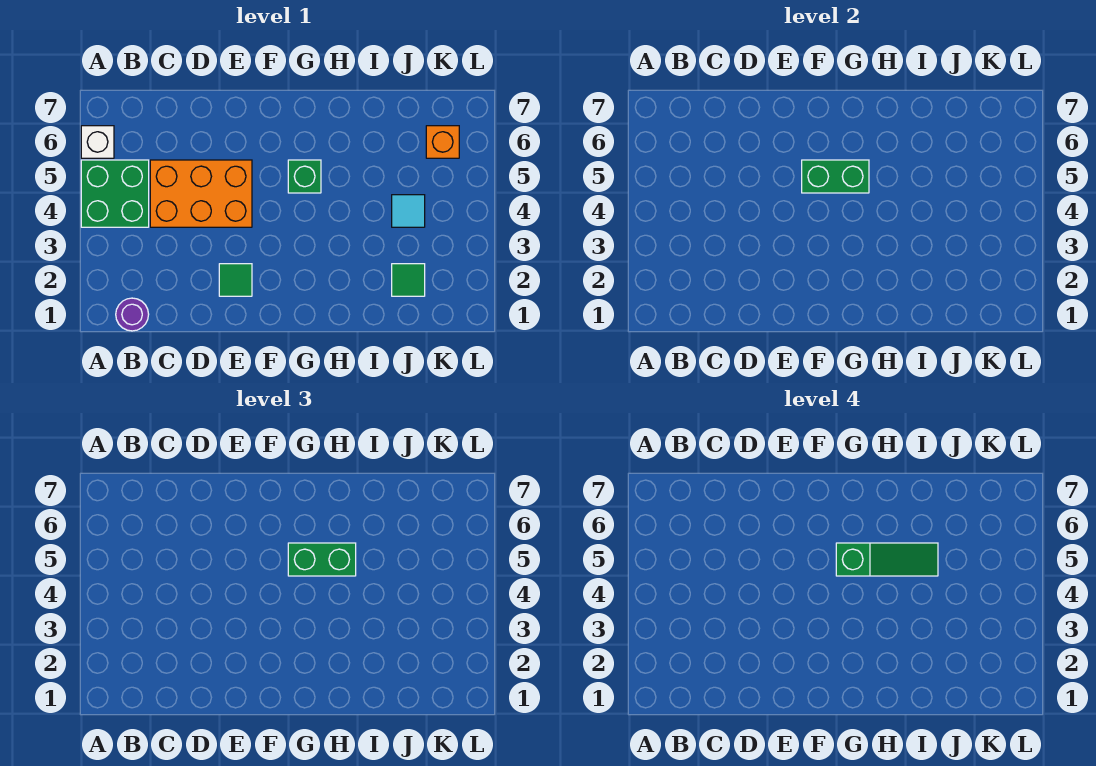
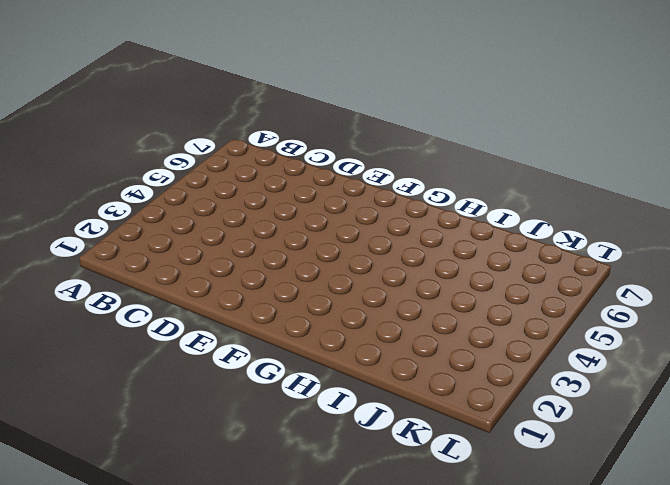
none -> green 2x2 brick [81,160,149,227]
none -> white 1x1 brick [81,126,114,158]
none -> purple 1x1 round brick [116,298,149,331]

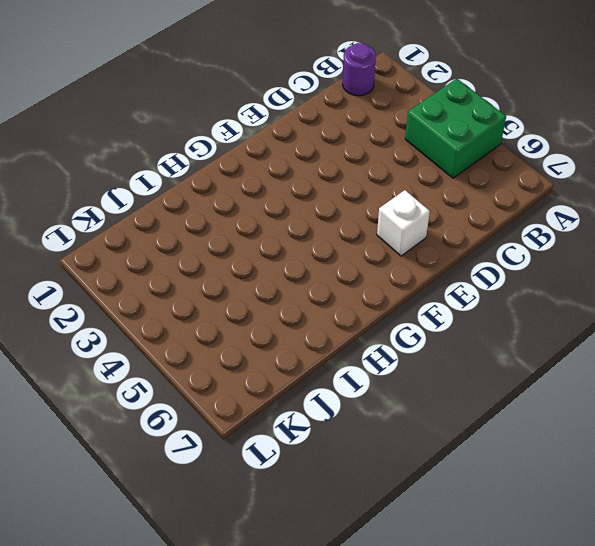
white 1x1 brick [377,190,430,256] -> white 1x1 brick moved to [81,126,114,158]
none -> orange 2x3 brick [150,160,252,227]
none -> green 1x1 tile [219,264,252,296]
none -> green 1x1 brick [288,160,321,193]

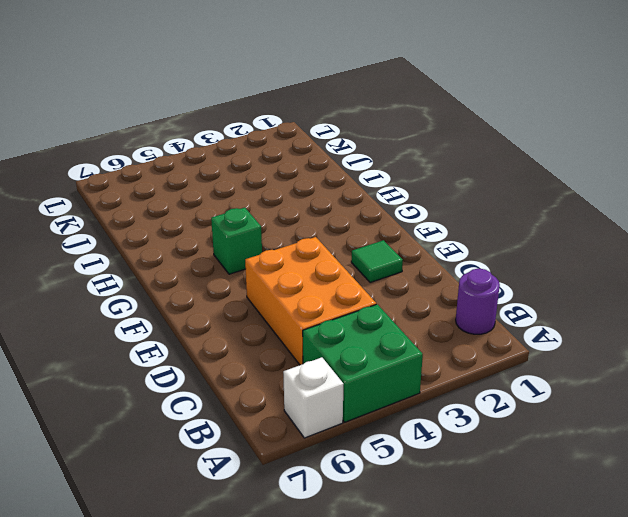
none -> green 1x1 tile [392,264,425,296]
none -> cyan 1x1 tile [392,195,425,227]
none -> orange 1x1 brick [426,126,459,158]

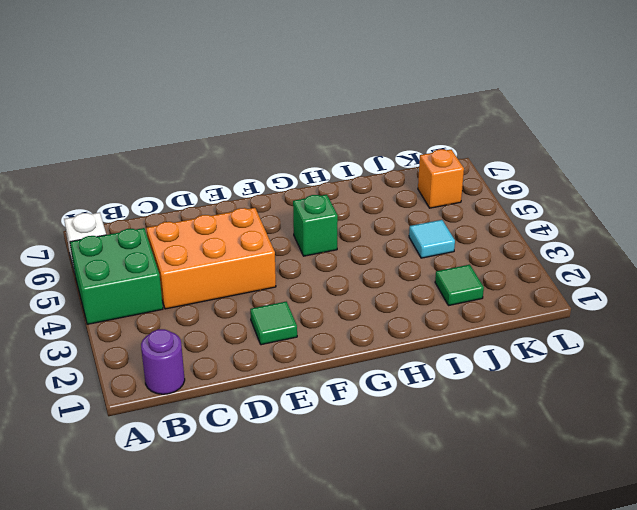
none -> green 1x2 brick [802,160,869,193]
none -> green 1x2 brick [288,543,356,576]
none -> green 1x3 slope [836,543,938,576]

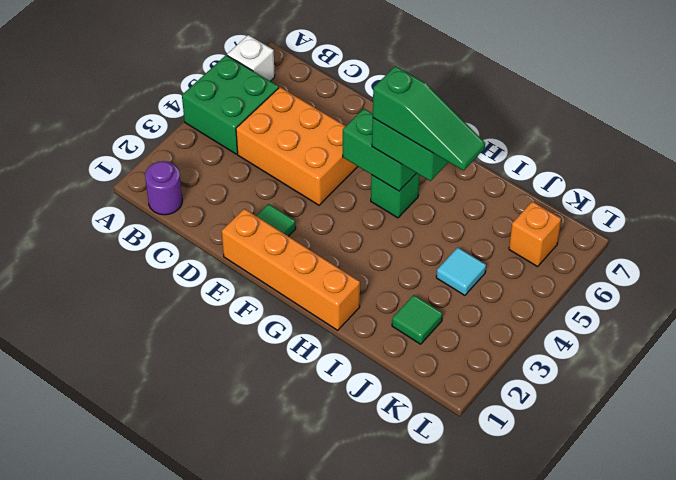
orange 1x4 brick [222,209,360,330] -> none

